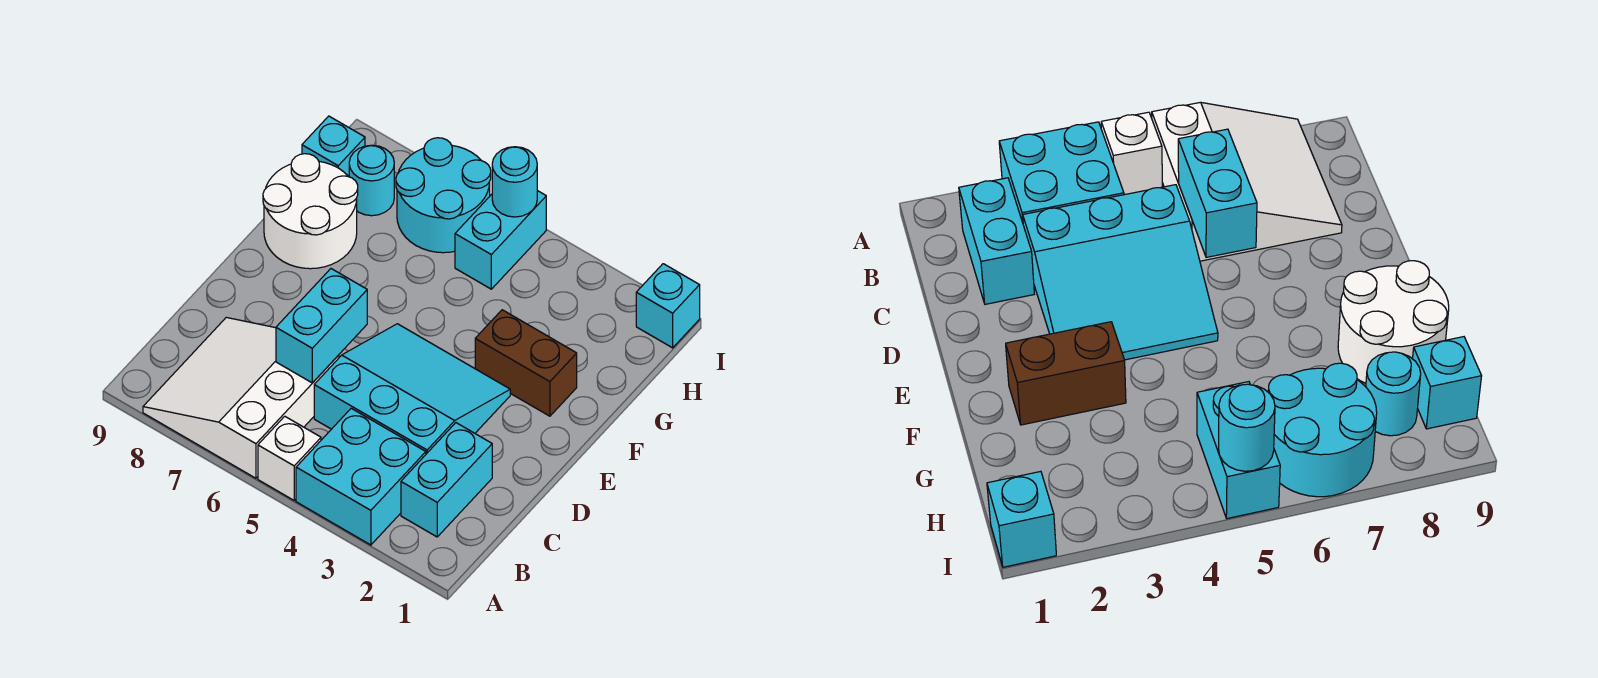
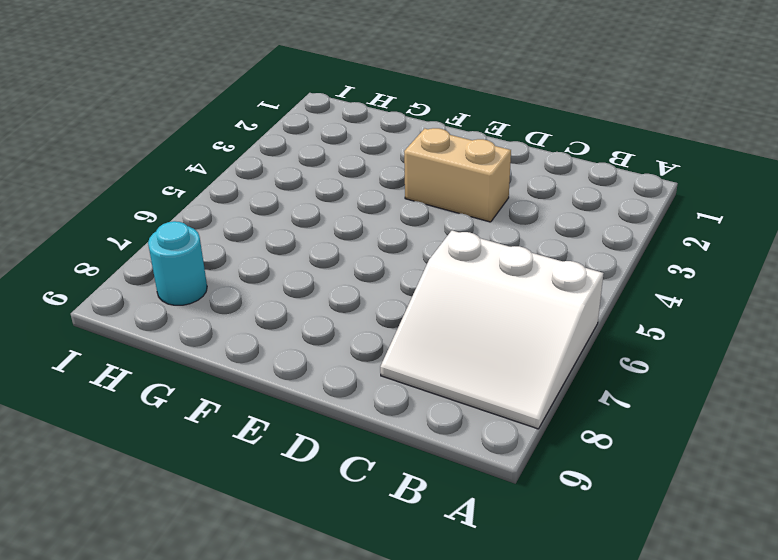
tan 1x2 brick [404,128,511,222] -> cyan 3x3 slope [314,324,510,454]
none -> cyan 2x2 brick [296,408,426,545]
none -> white 1x1 brick [258,416,321,500]
none -> cyan 1x2 brick [401,423,492,537]

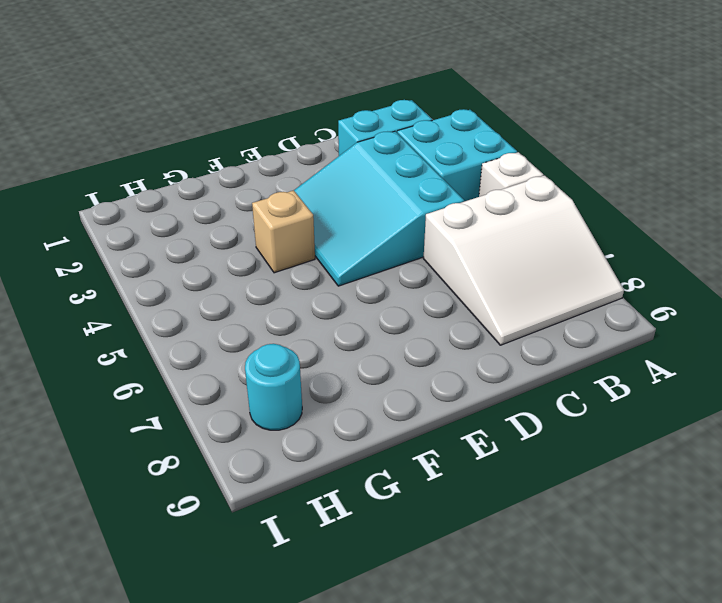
tan 1x1 brick [252,190,315,273] -> none
none -> brown 1x2 brick [475,310,577,416]
none -> white 2x2 round brick [263,154,358,269]
none -> cyan 1x2 brick [455,191,546,289]

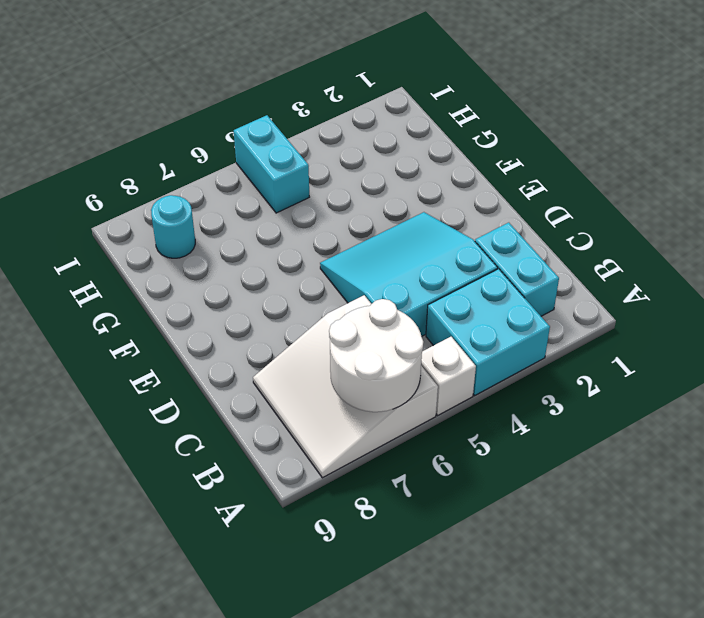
white 2x2 round brick [329,299,423,412] -> white 2x2 round brick moved to [263,154,358,269]
none -> brown 1x2 brick [475,310,577,416]
none -> cyan 2x2 round brick [396,138,491,253]
none -> cyan 1x1 brick [302,116,365,176]

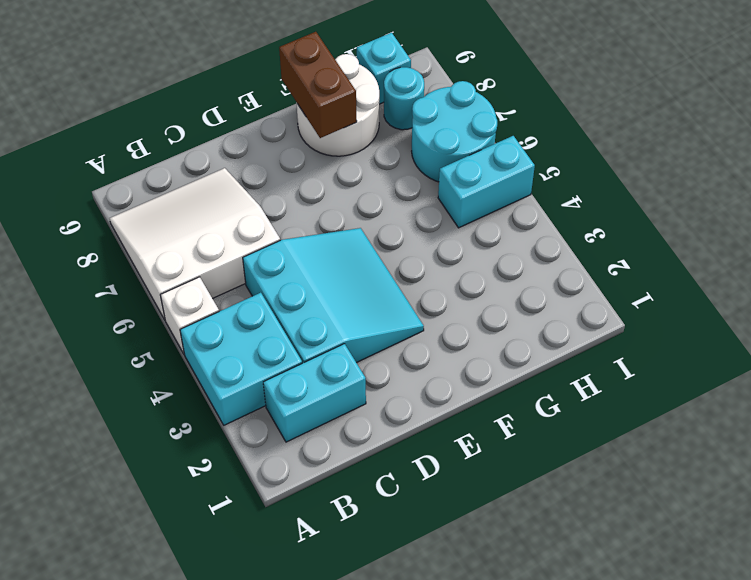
brown 1x2 brick [279,32,357,138] -> brown 1x2 brick moved to [475,310,577,416]
none -> cyan 1x1 brick [636,264,700,348]
none -> cyan 1x2 brick [276,269,367,383]
none -> cyan 1x1 round brick [492,147,537,217]

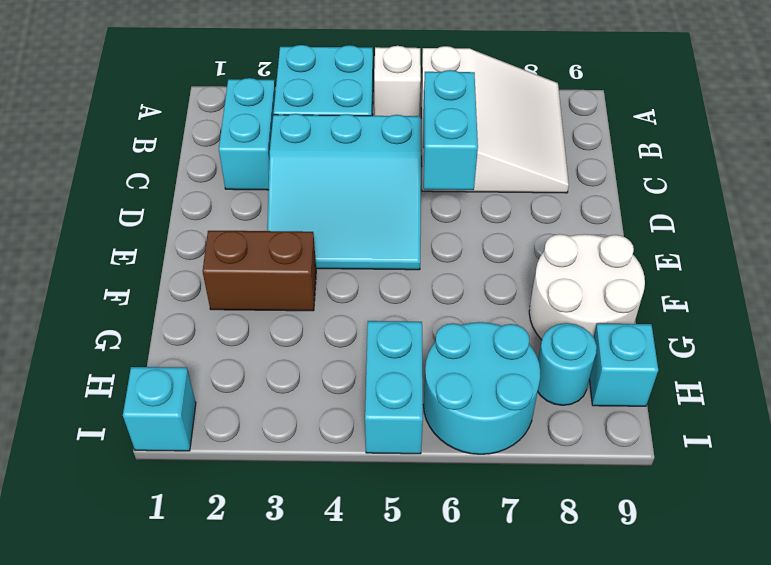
none -> cyan 1x1 round brick [492,147,537,217]

